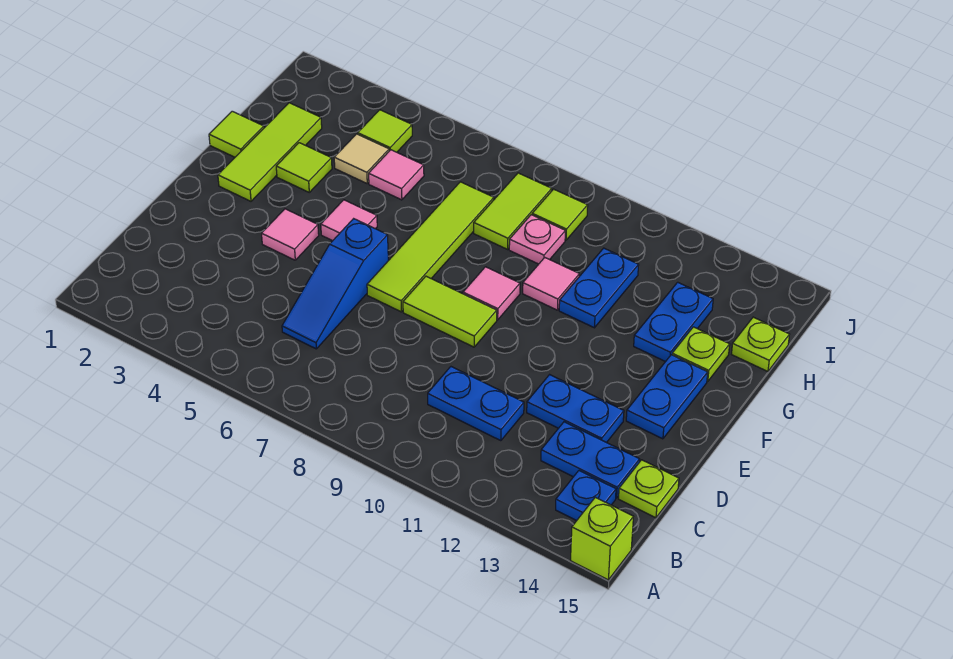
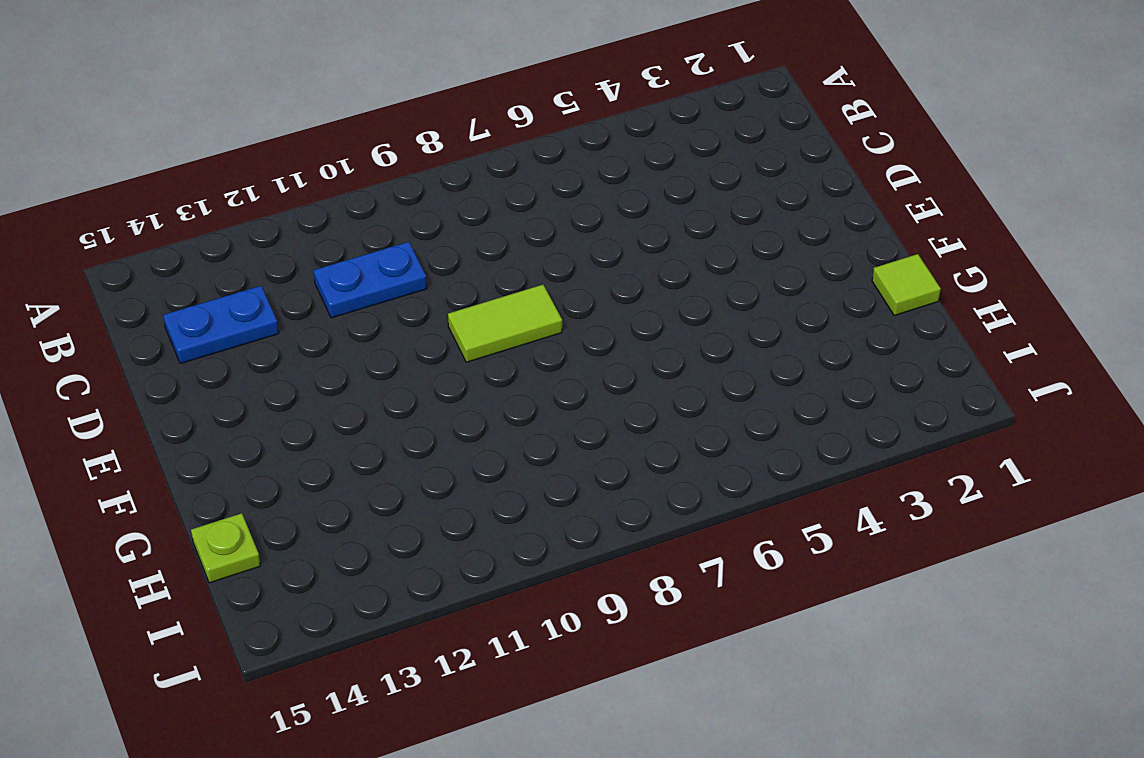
none -> lime 1x1 brick [571,497,633,580]
none -> blue 1x1 plate [556,471,616,521]
none -> blue 1x3 slope [282,219,388,349]

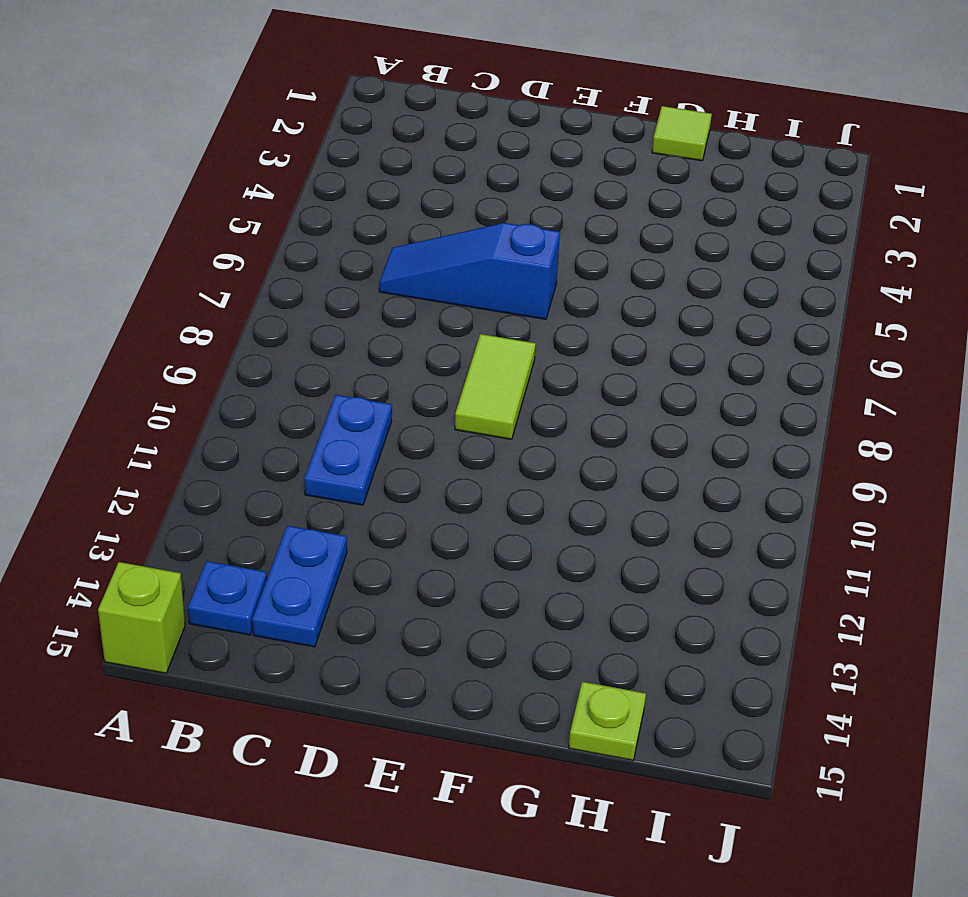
none -> lime 1x1 plate [619,460,679,518]
none -> blue 1x2 plate [527,375,624,443]
none -> pink 1x1 tile [262,209,319,260]

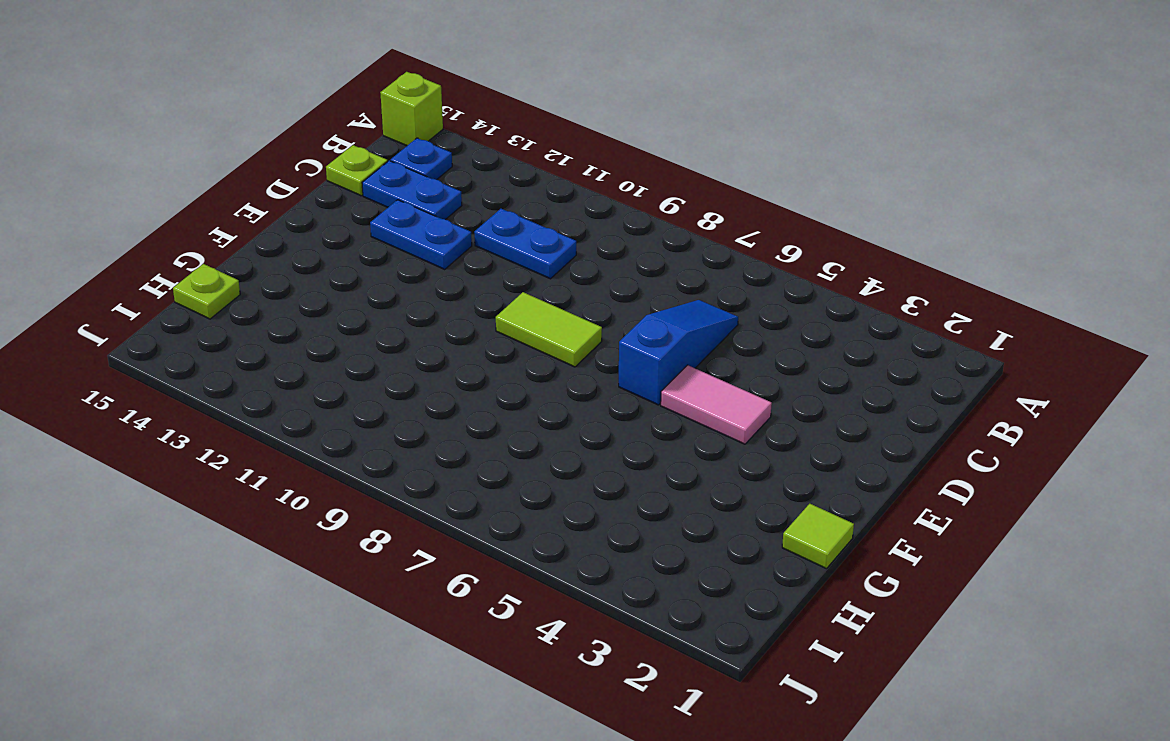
pink 1x2 tile [661,365,772,444] -> pink 1x1 tile [262,209,319,260]
none -> lime 1x4 tile [367,182,494,312]
none -> blue 1x2 plate [626,355,708,439]
none -> lime 1x3 tile [218,103,322,201]

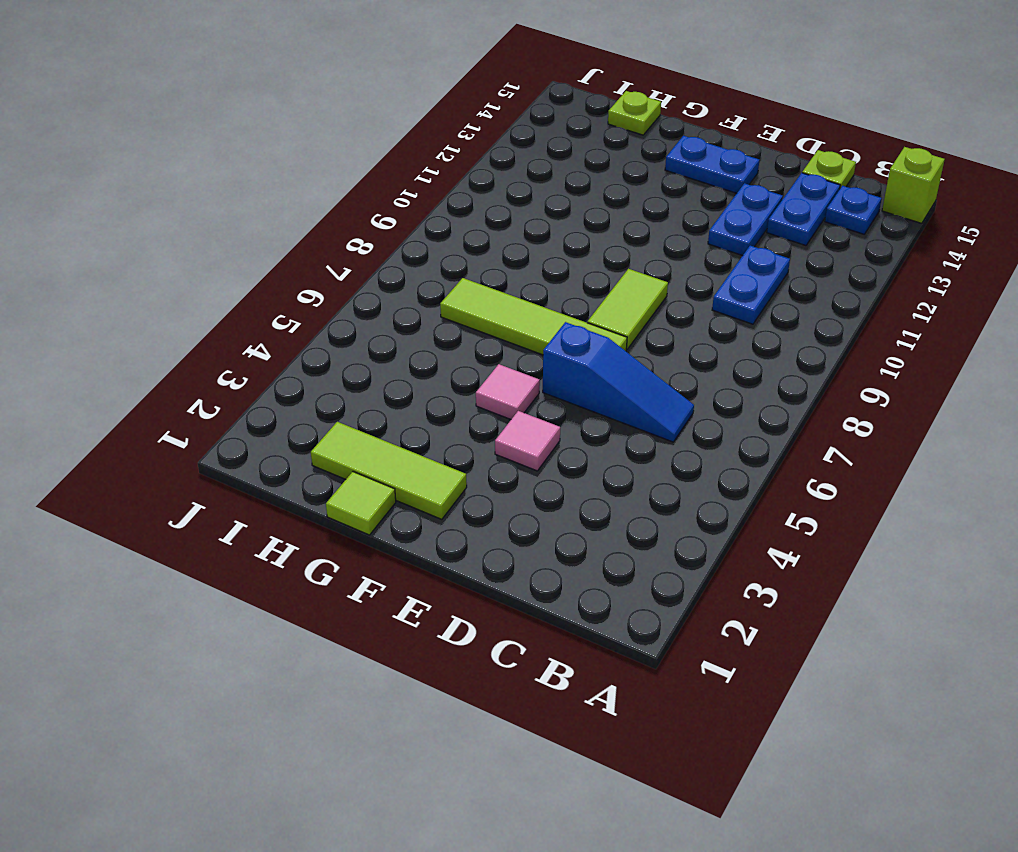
none -> pink 1x1 tile [463,267,520,320]
none -> lime 1x1 tile [276,143,332,192]
none -> pink 1x1 tile [523,258,579,310]

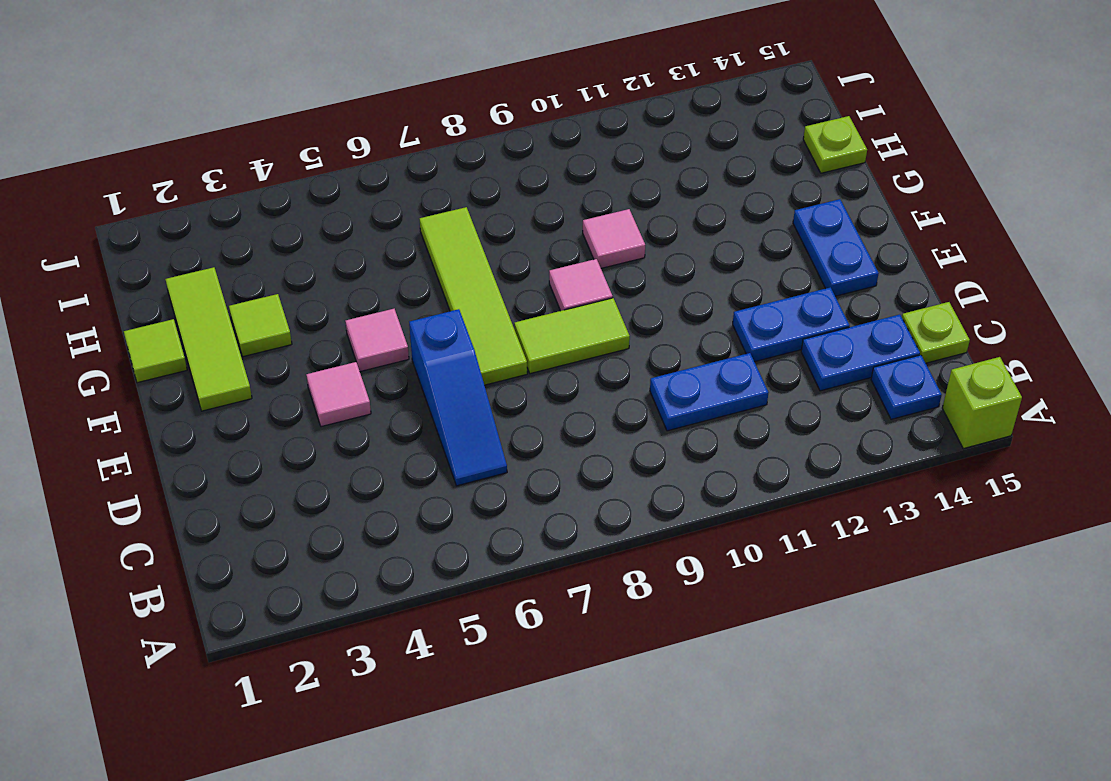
none -> blue 1x2 plate [559,248,639,328]
none -> blue 1x2 plate [634,282,713,362]
none -> lime 1x1 plate [672,327,730,381]

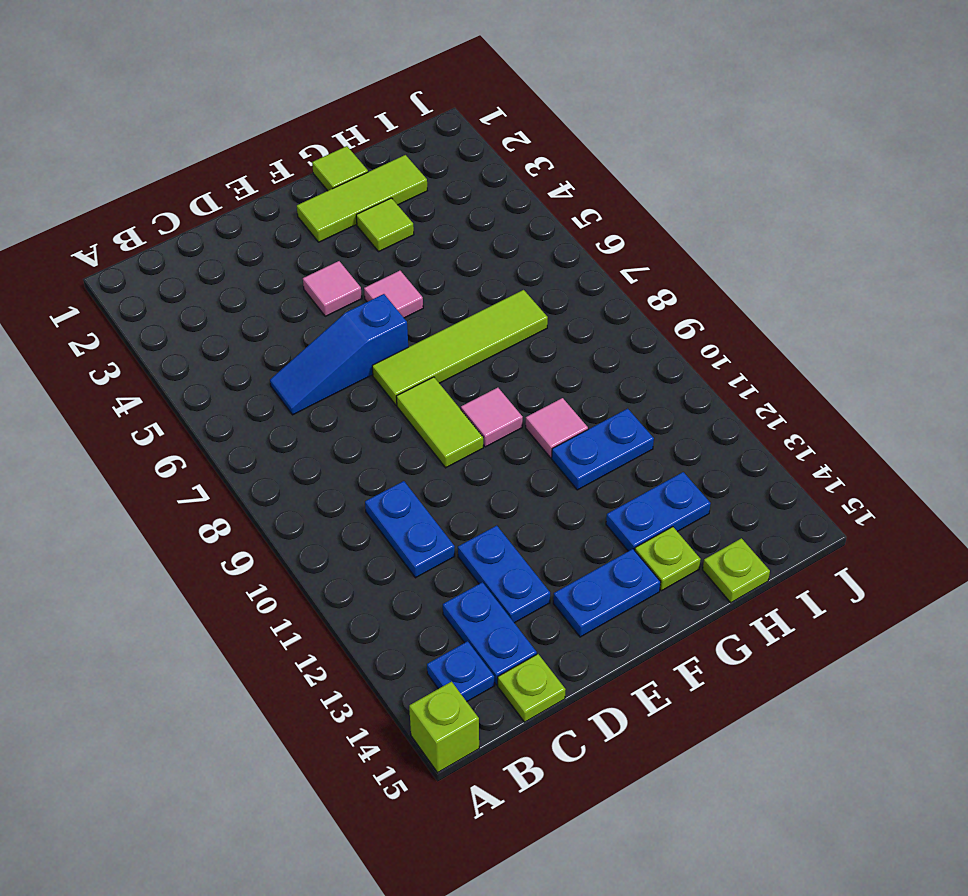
none -> tan 1x1 tile [334,134,389,183]
none -> pink 1x1 tile [369,150,424,200]
none -> lime 1x2 tile [474,173,552,249]

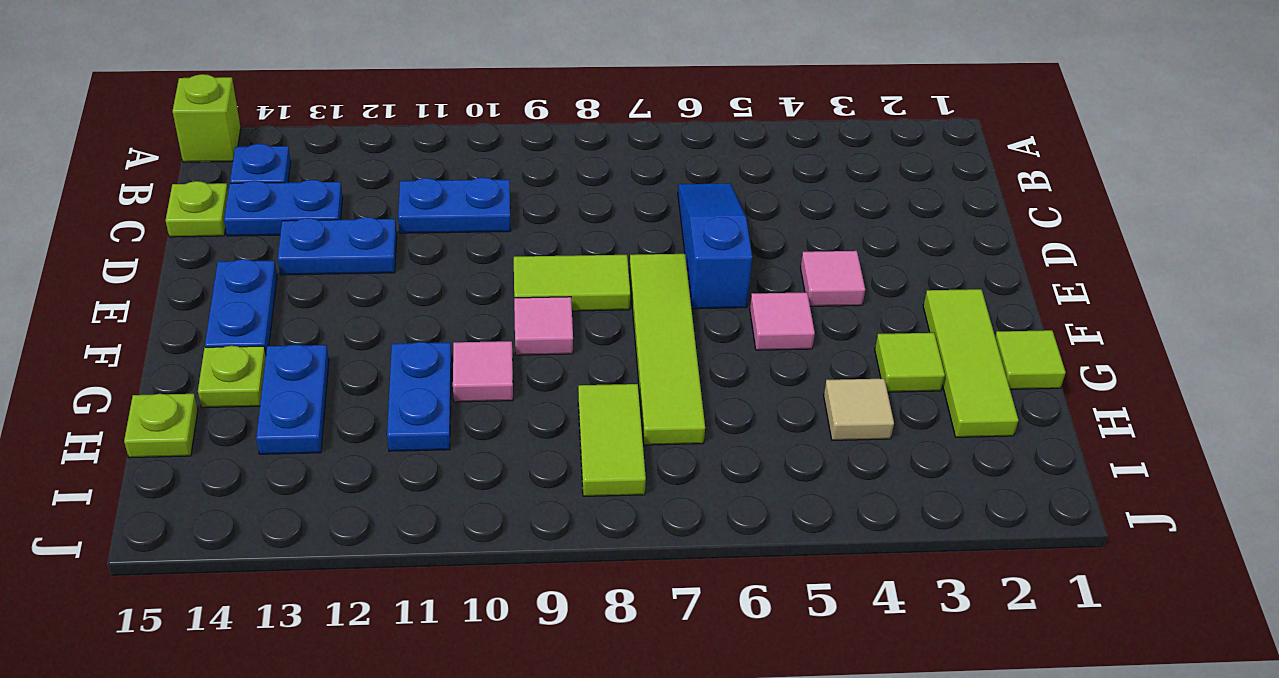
none -> pink 1x1 tile [369,150,424,200]
none -> pink 1x1 plate [509,215,565,264]
none -> lime 1x1 tile [358,110,412,152]

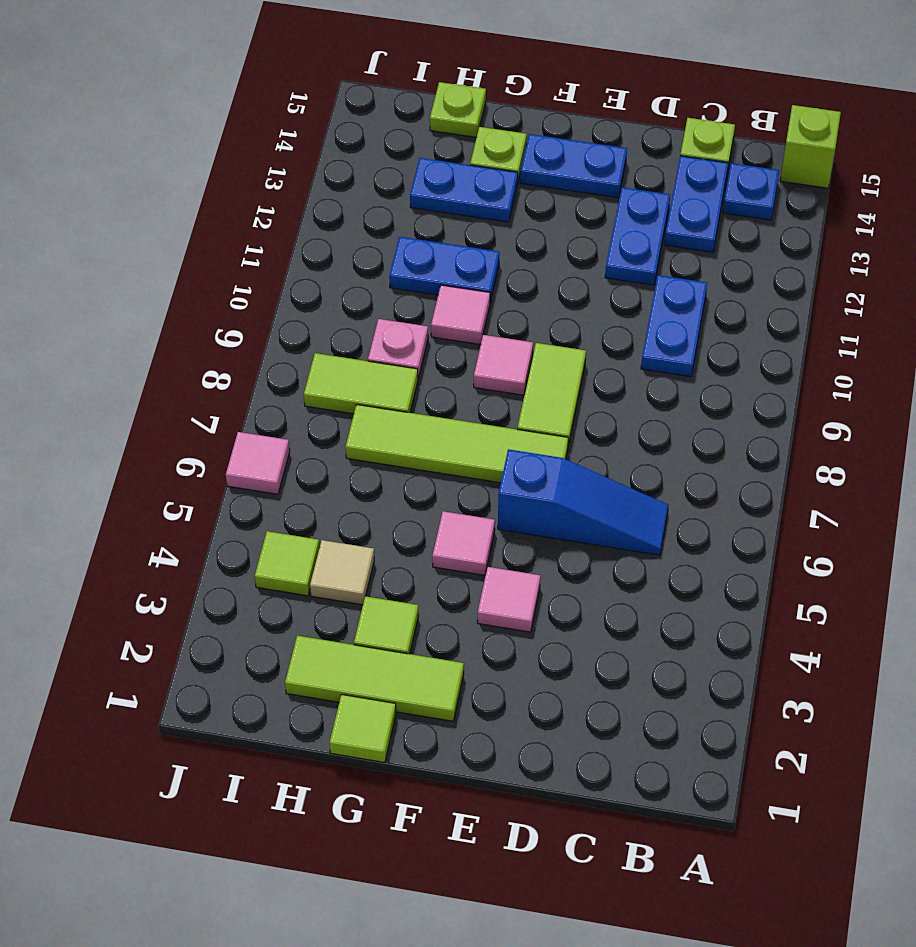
pink 1x1 tile [226,432,290,494] -> pink 1x1 tile moved to [369,150,424,200]
none -> lime 1x1 tile [532,189,588,240]

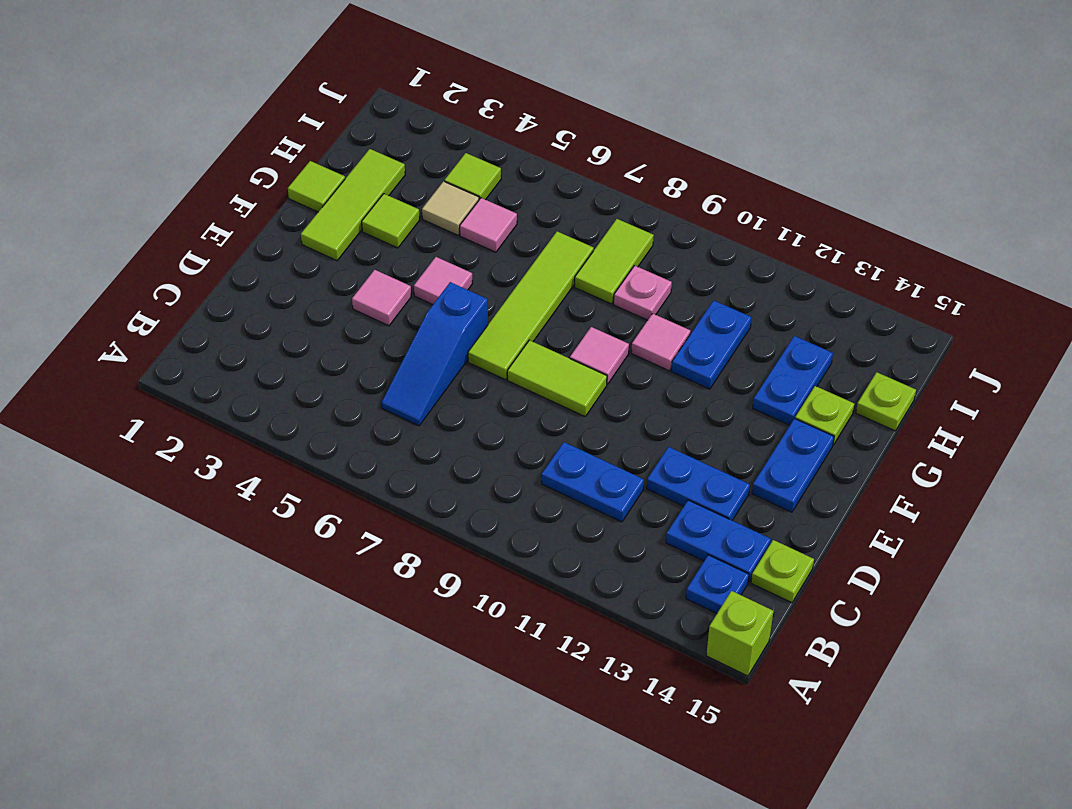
none -> lime 1x1 tile [532,189,588,240]

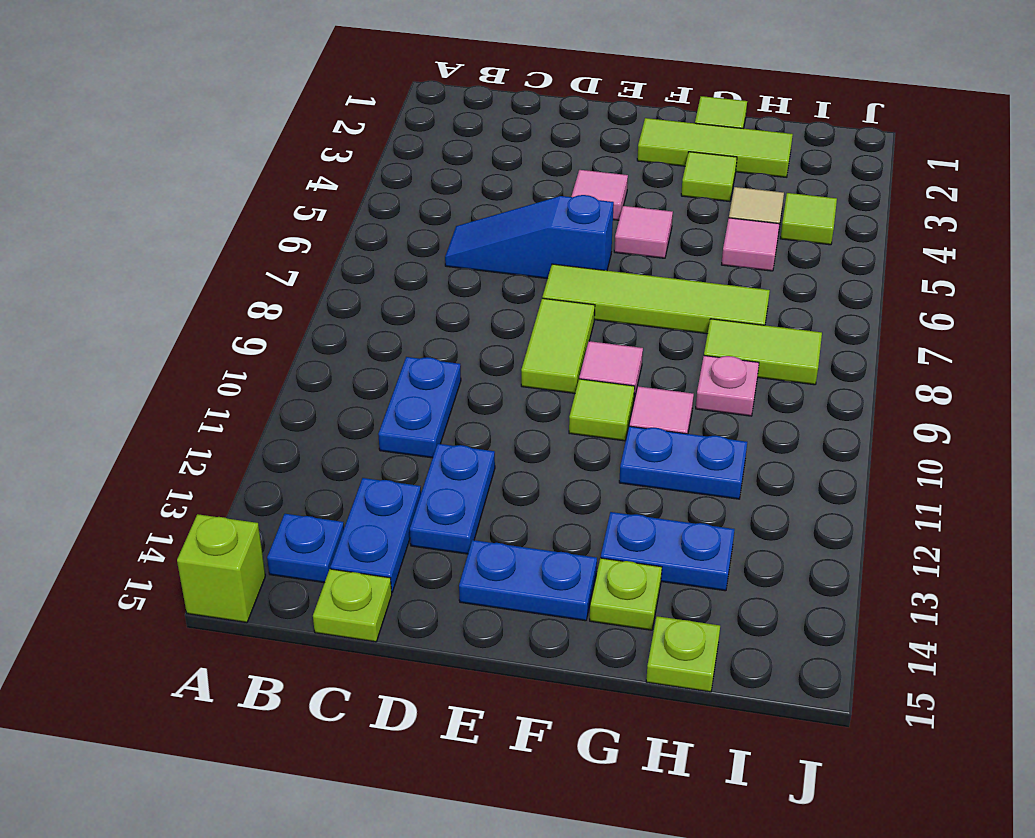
lime 1x1 tile [569,379,635,441] -> lime 1x1 tile moved to [532,189,588,240]

